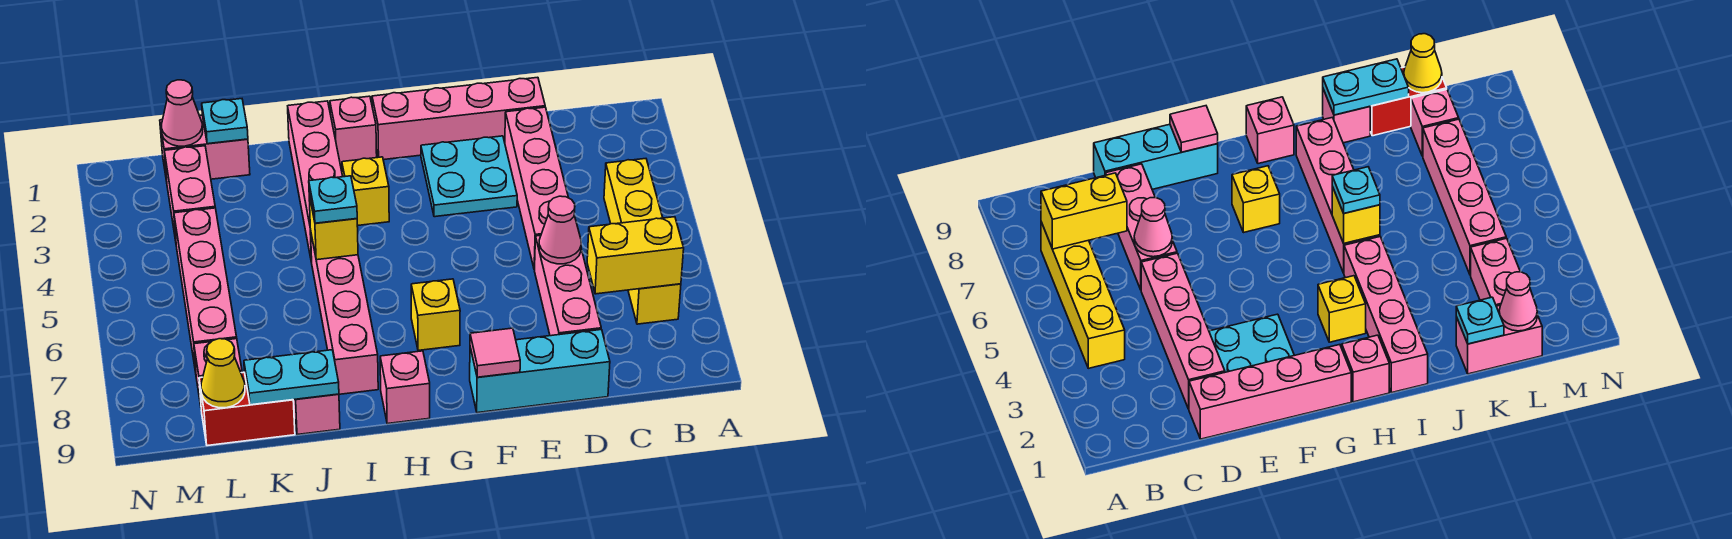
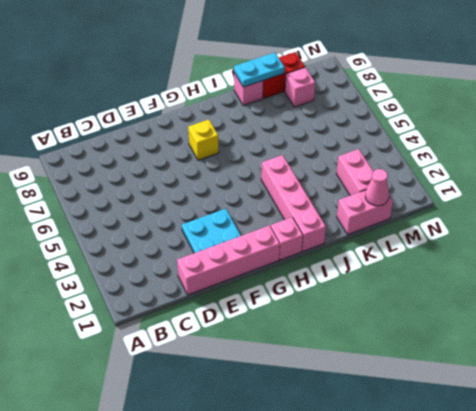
none -> yellow 1x4 brick [604,159,681,324]
none -> pink 1x4 brick [505,107,568,270]
none -> pink 1x3 brick [535,235,601,336]

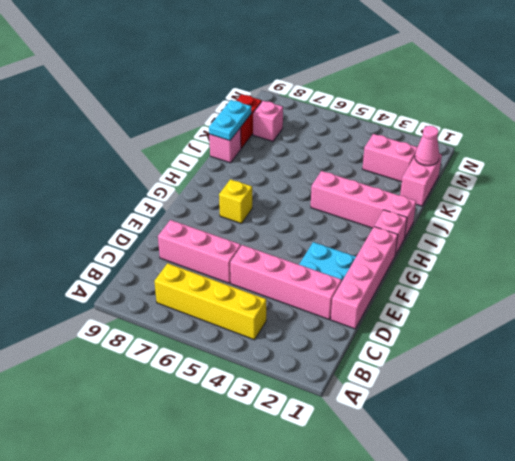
none -> cyan 1x3 brick [470,330,610,413]
none -> yellow 1x1 brick [342,157,389,226]
none -> pink 1x1 brick [380,351,430,424]

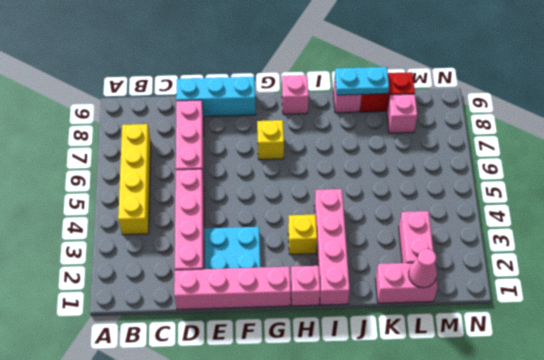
none -> pink 1x4 brick [311,235,378,394]
none -> pink 1x4 brick [174,208,237,372]
none -> yellow 1x2 brick [587,217,684,294]

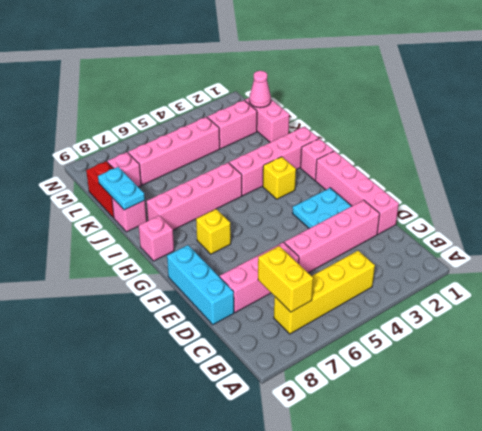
none -> pink 1x1 cone [539,196,581,264]
none -> pink 1x1 tile [470,328,520,377]
none -> yellow 1x1 brick [309,195,358,260]

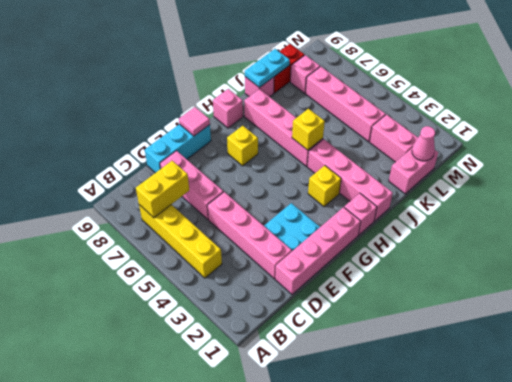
none -> pink 1x1 cone [539,196,581,264]
none -> cyan 1x1 plate [202,99,248,144]
none -> yellow 1x1 cone [201,339,245,408]

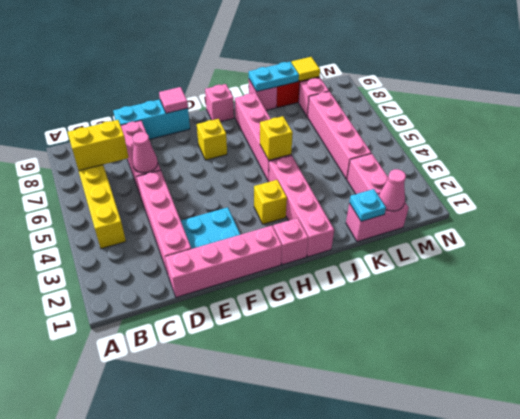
yellow 1x1 tile [291,57,320,81] -> yellow 1x1 cone [201,339,245,408]
none -> cyan 1x1 plate [309,176,357,223]

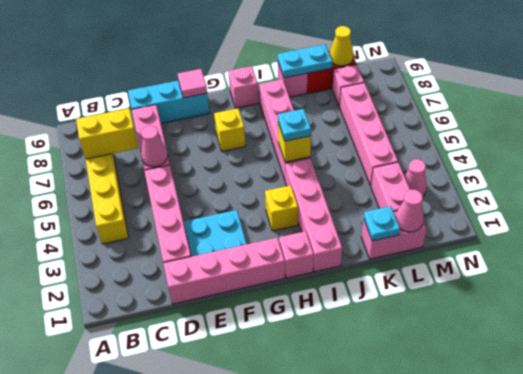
pink 1x1 cone [405,159,427,196] -> none

